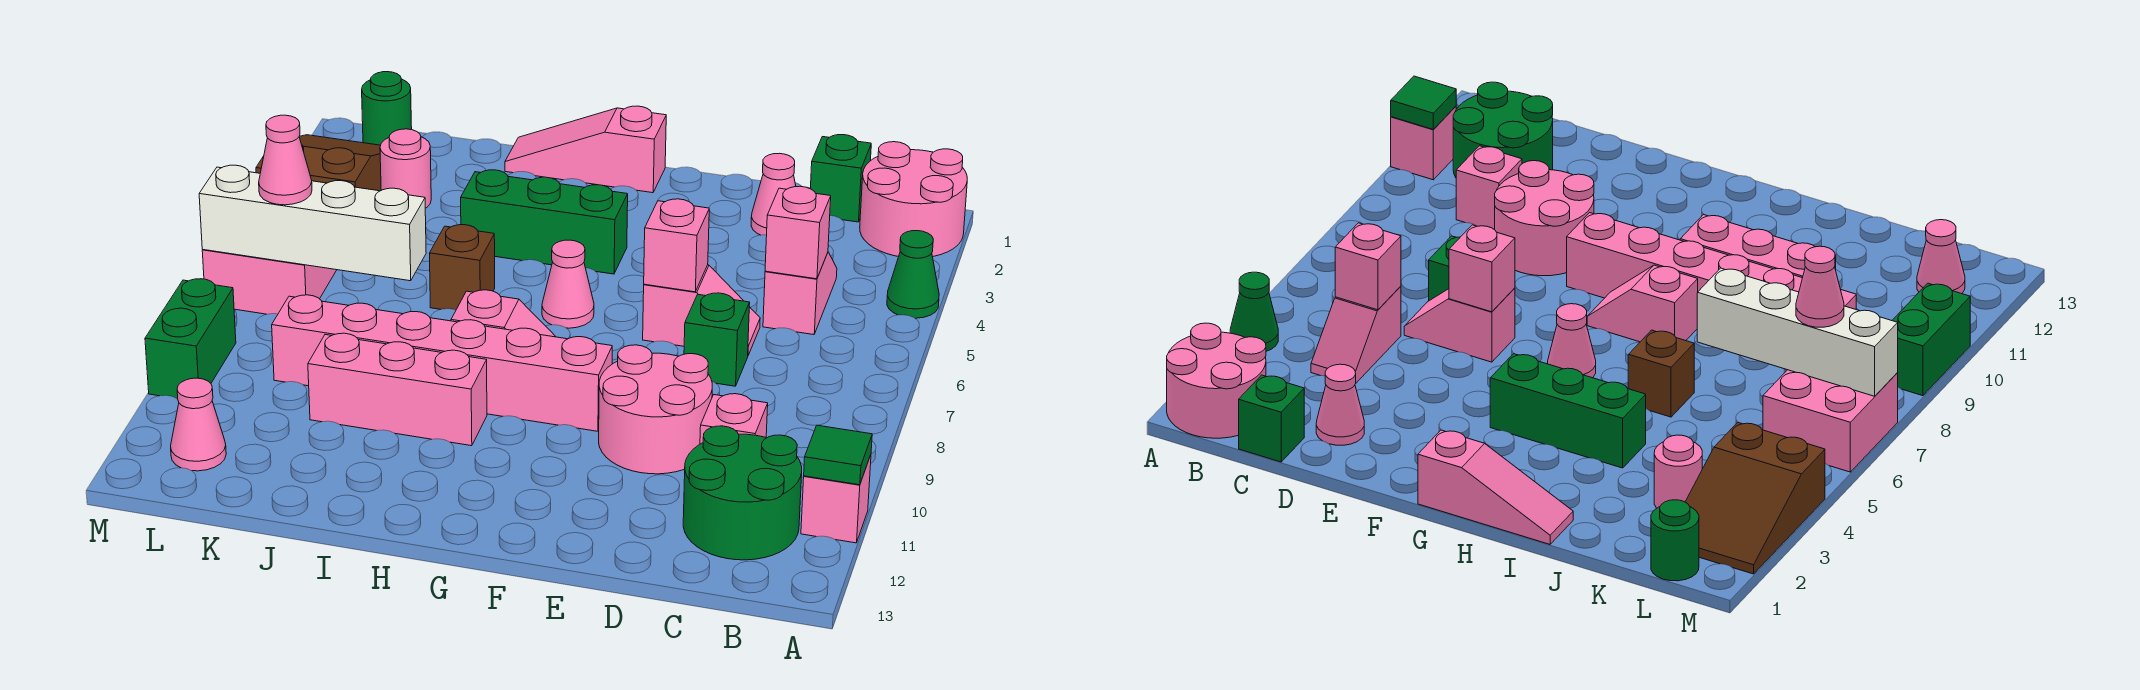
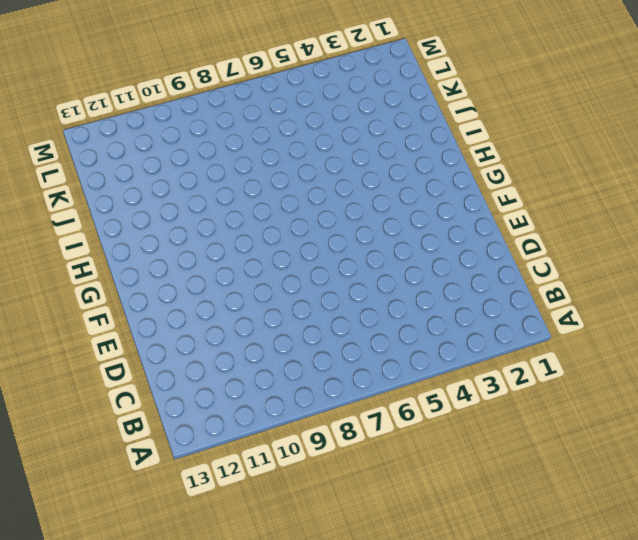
none -> pink 2x2 round brick [860,142,967,257]
none -> green 1x1 cone [887,231,939,318]
none -> pink 1x1 brick [801,455,871,543]

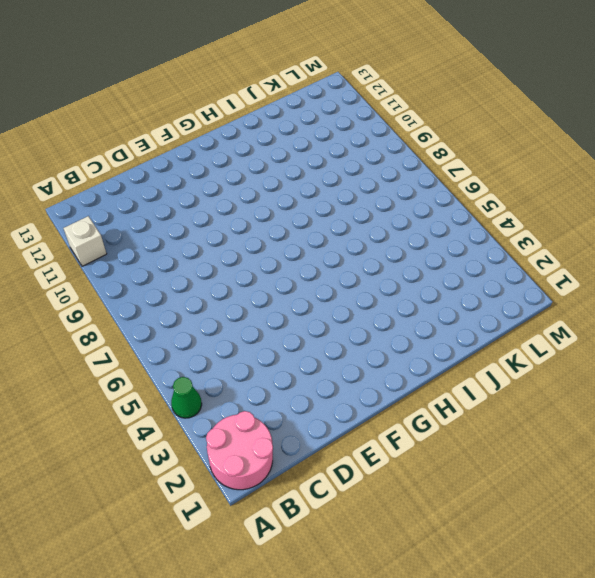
white 1x1 brick [63,216,107,266] -> pink 1x1 brick [801,455,871,543]
none -> green 2x2 round brick [683,426,802,560]
none -> green 1x1 brick [810,135,871,222]
none -> pink 1x2 slope [763,252,837,335]

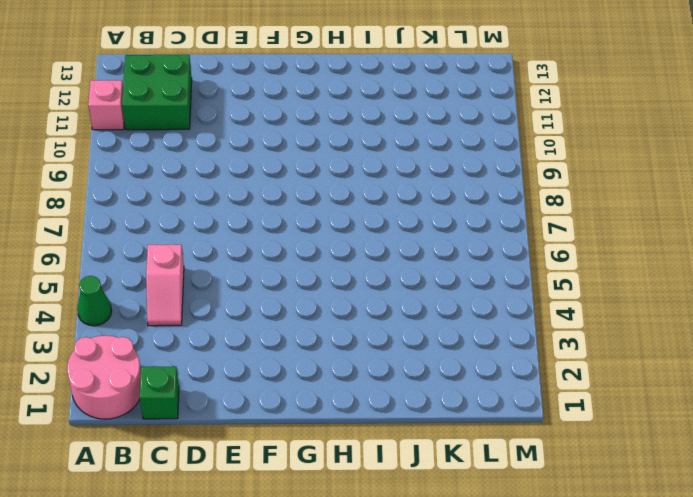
green 2x2 brick [122,55,192,130] -> green 2x2 round brick [683,426,802,560]
none -> pink 1x1 brick [700,394,768,444]
none -> pink 1x1 cone [751,153,796,235]
none -> pink 1x2 slope [643,265,760,355]

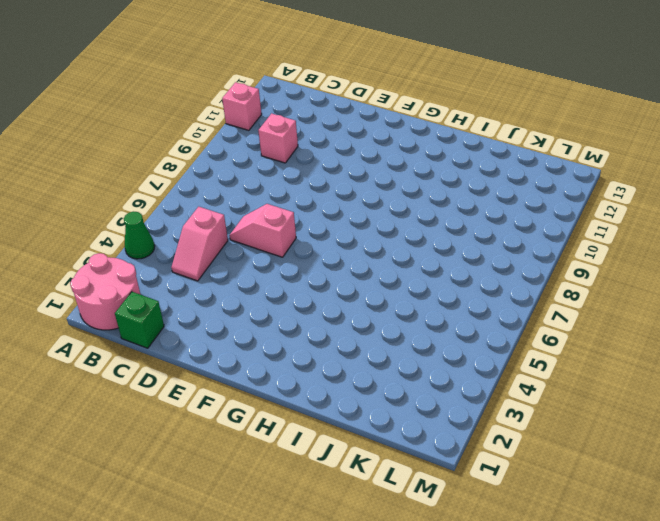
none -> green 2x2 round brick [683,426,802,560]
none -> pink 1x1 cone [751,153,796,235]
none -> green 1x1 brick [684,293,750,386]

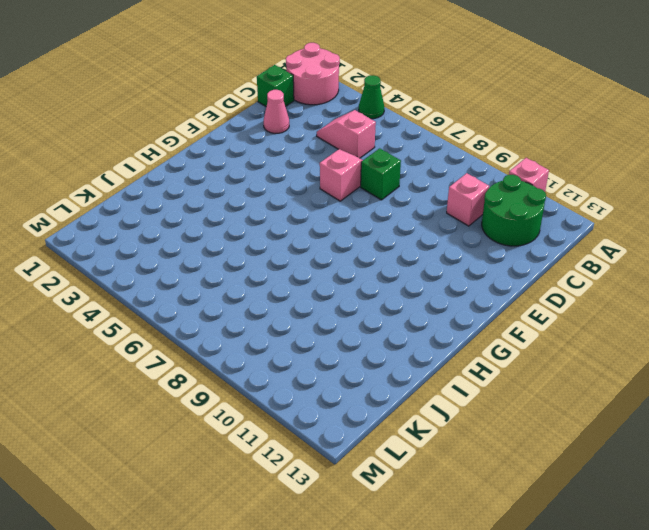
none -> pink 2x2 round brick [599,345,712,474]
none -> pink 1x6 brick [272,295,612,431]
none -> pink 1x3 slope [505,106,666,193]

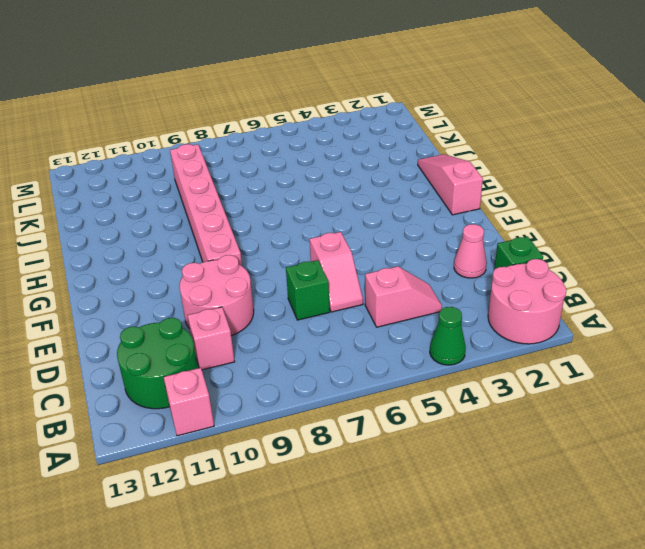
none -> green 1x3 brick [461,170,628,274]
none -> pink 1x1 cone [542,240,594,328]
none -> pink 1x2 slope [451,290,556,337]

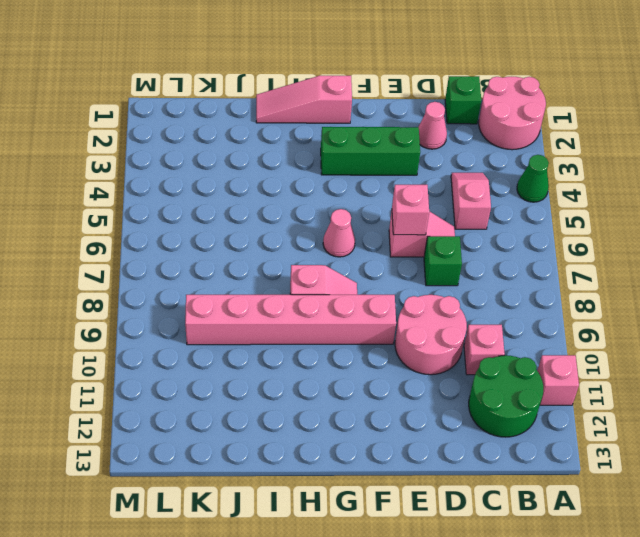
green 1x3 brick [321,127,420,175] -> green 1x3 brick moved to [461,170,628,274]
none -> pink 1x3 brick [308,333,487,446]
none -> brown 1x1 brick [430,225,495,310]
none -> pink 1x1 round brick [380,129,431,208]

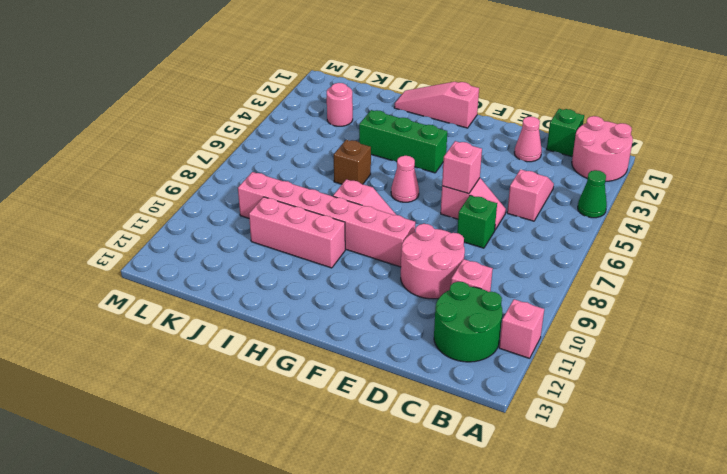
none -> green 1x1 round brick [362,72,412,145]
none -> brown 2x3 slope [256,135,381,191]
none -> pink 2x2 brick [202,250,336,314]

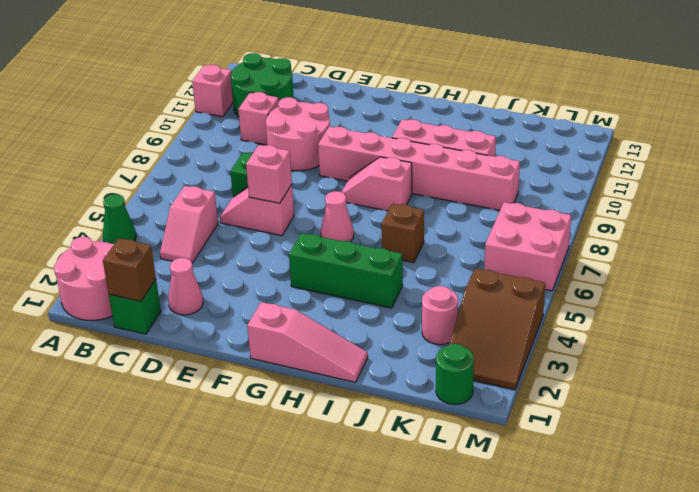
brown 1x1 brick [103,238,156,301] -> none
none -> pink 1x1 cone [171,378,226,471]
none -> green 1x2 brick [145,279,236,399]
none -> green 1x1 tile [804,425,872,485]

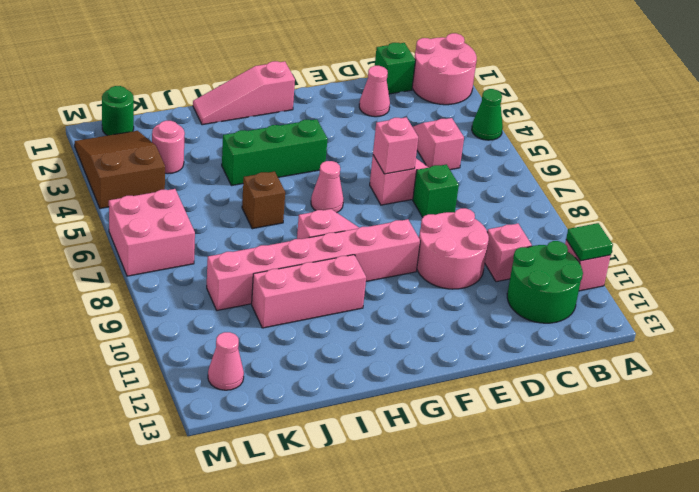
none -> green 1x2 brick [145,279,236,399]
none -> pink 1x1 brick [765,186,831,279]
none -> white 1x4 brick [199,165,426,281]

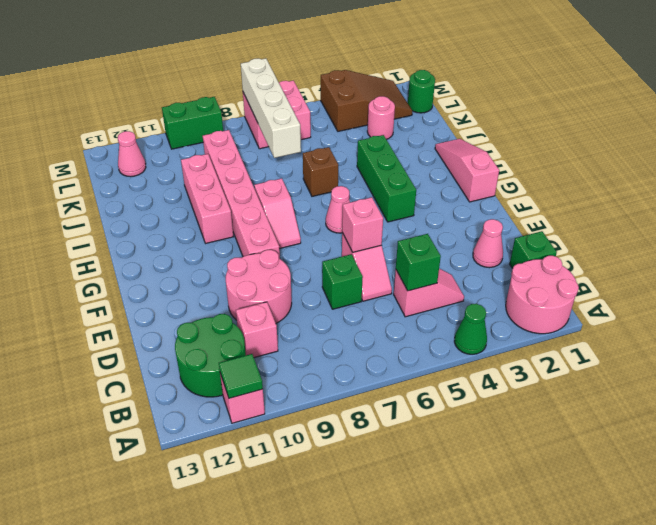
green 1x1 brick [396,234,441,291] -> pink 1x1 brick [765,186,831,279]
none -> pink 1x1 cone [259,115,312,205]

